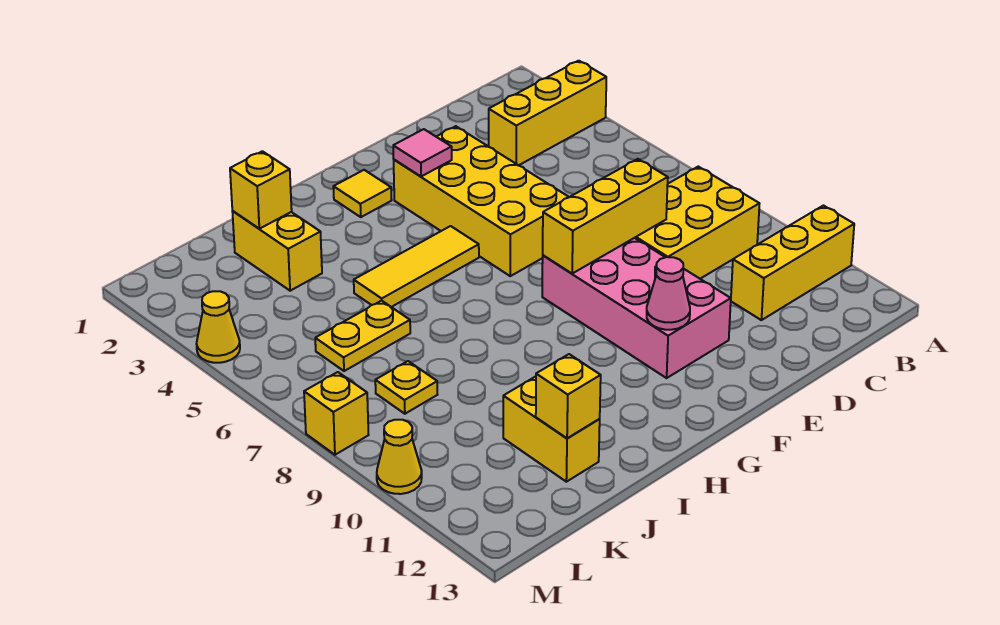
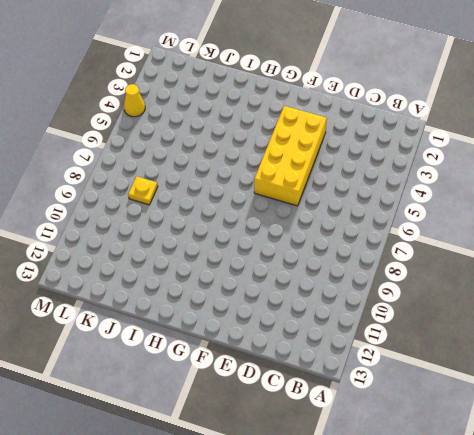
none -> yellow 1x3 brick [489,61,606,165]
none -> yellow 1x3 brick [731,206,854,320]
none -> yellow 2x3 brick [635,167,760,279]

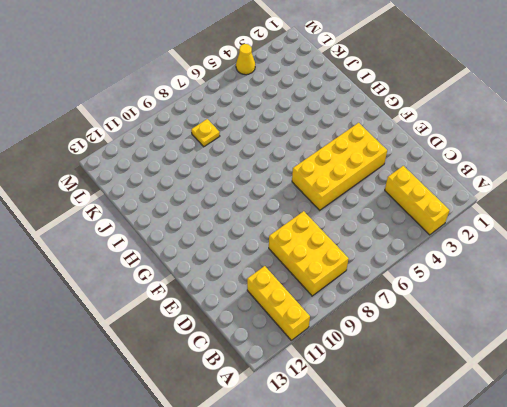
none -> pink 2x4 brick [542,238,731,378]
none -> yellow 1x1 tile [333,170,392,217]
none -> yellow 1x3 tile [354,226,479,307]

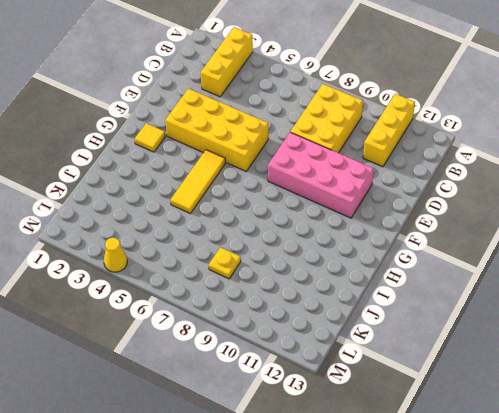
none -> yellow 1x2 brick [232,211,322,291]
none -> yellow 1x2 plate [315,301,410,371]
none -> yellow 1x2 brick [503,376,600,482]

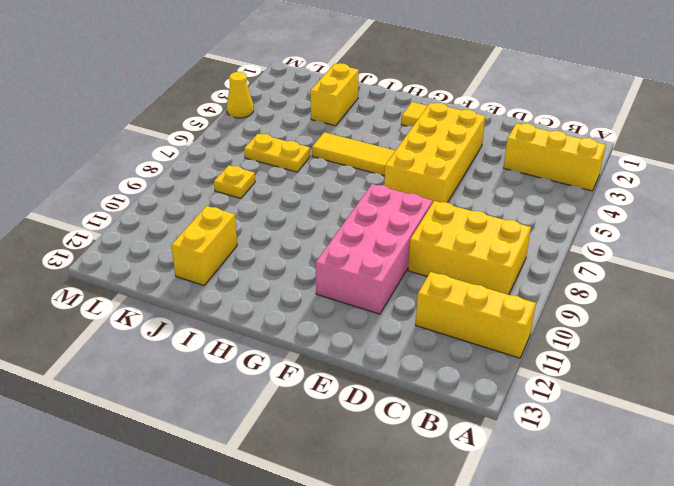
none -> yellow 1x1 brick [304,372,368,455]
none -> yellow 1x1 cone [377,420,422,494]
none -> yellow 1x3 brick [543,159,668,273]

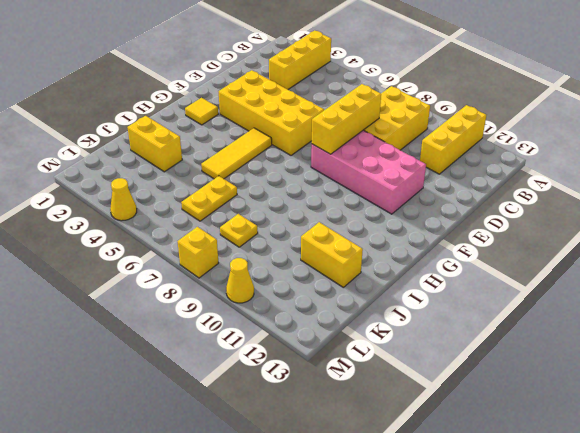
none -> pink 1x1 tile [393,129,452,176]
none -> pink 1x1 cone [647,257,690,330]
none -> yellow 1x1 brick [230,151,292,229]

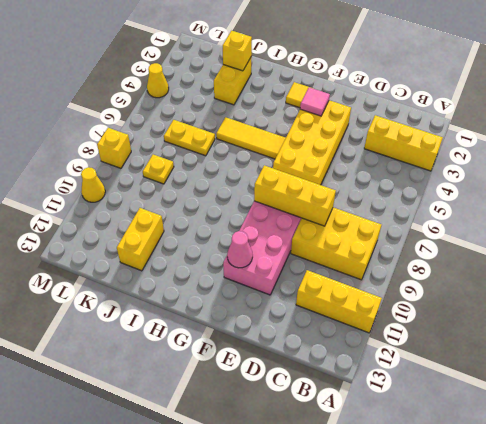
none -> yellow 1x1 brick [536,354,601,438]

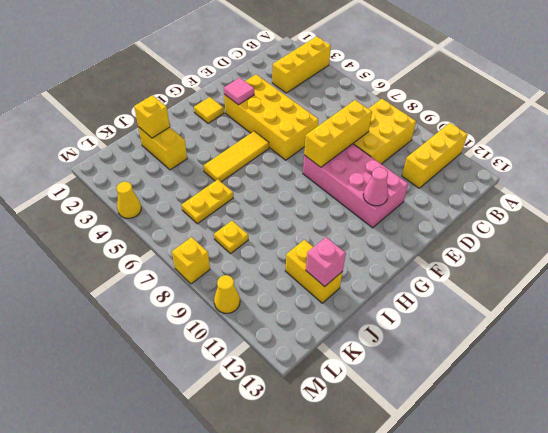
pink 1x1 brick [306,237,346,287] -> yellow 1x1 brick [536,354,601,438]

